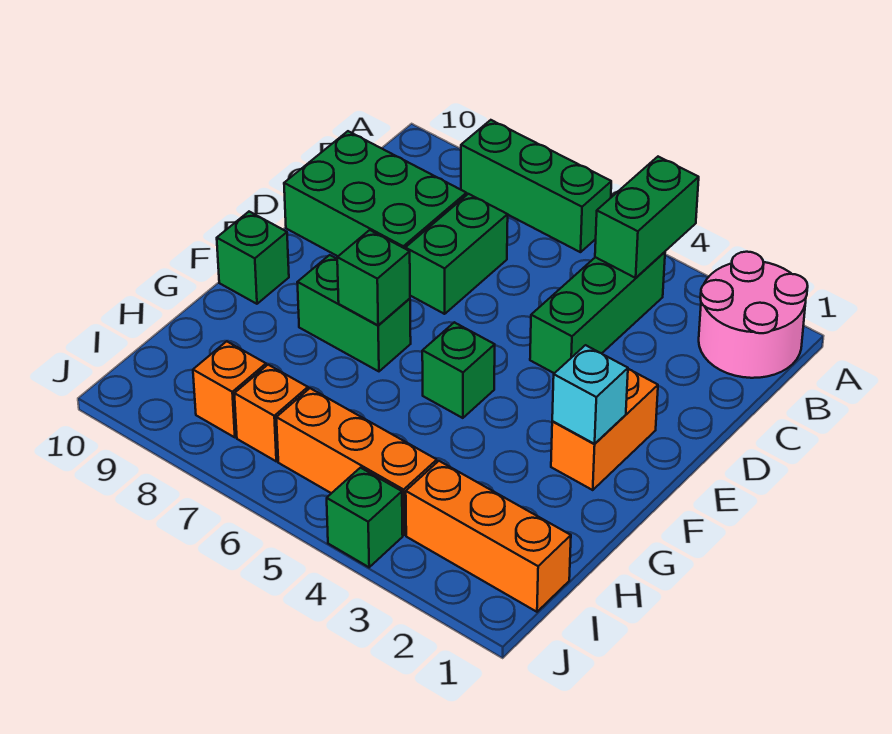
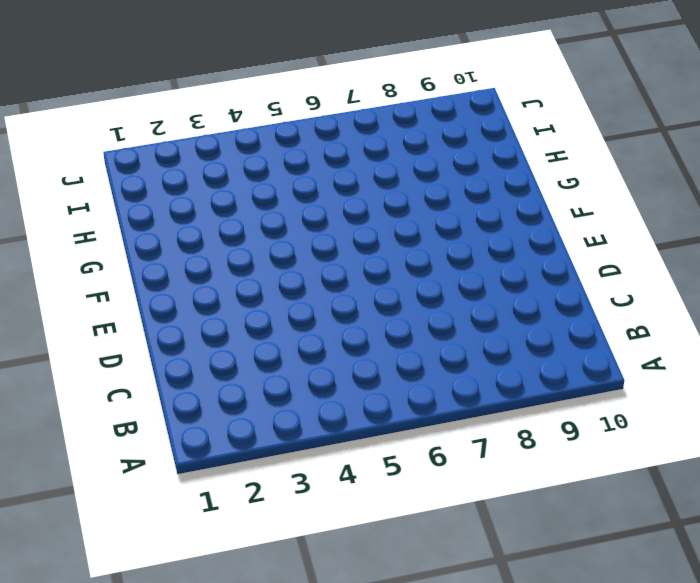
none -> pink 2x2 round brick [699,252,808,378]
none -> green 1x3 brick [461,120,611,252]
none -> green 1x3 brick [530,252,665,373]

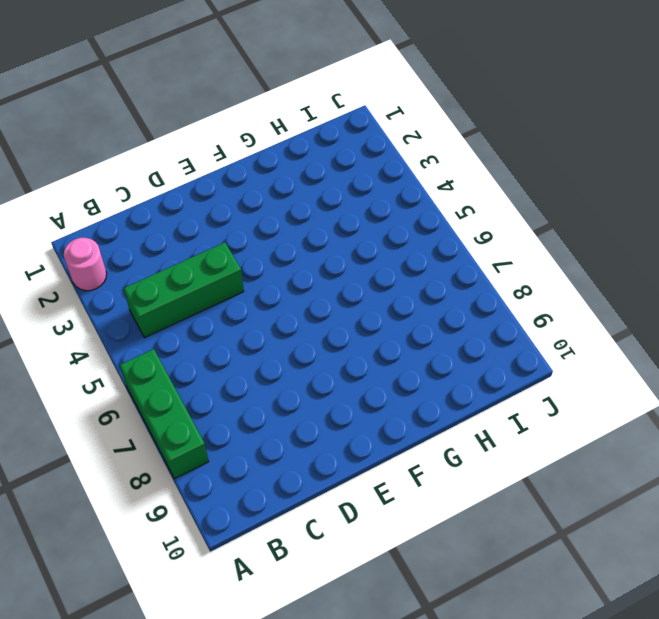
pink 1x1 round brick [64,238,107,291] -> pink 2x2 round brick [699,252,808,378]
none -> green 1x2 brick [405,194,508,314]
none -> green 2x3 brick [284,131,466,256]
none -> orange 1x2 brick [551,369,658,490]

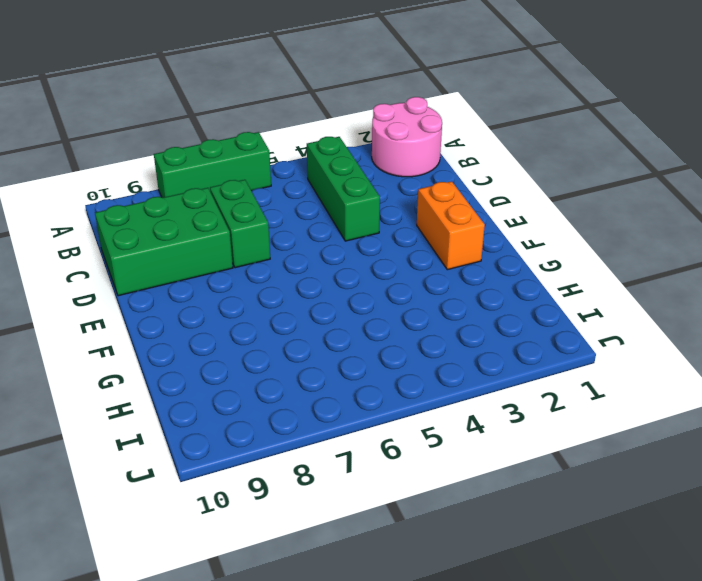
none -> green 1x1 brick [422,322,495,418]
none -> green 1x2 brick [297,255,411,371]
none -> green 1x1 brick [217,212,289,304]

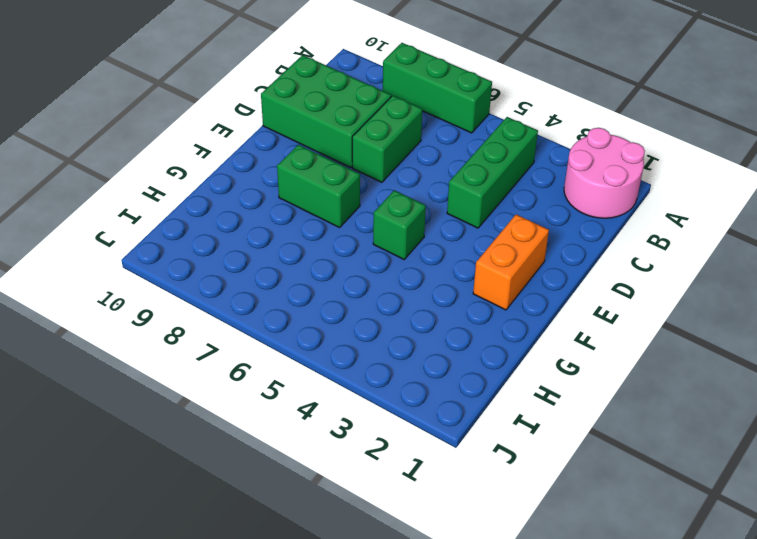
none -> green 1x1 brick [217,212,289,304]
none -> orange 1x3 brick [406,461,571,612]
none -> orange 1x3 brick [276,388,437,535]

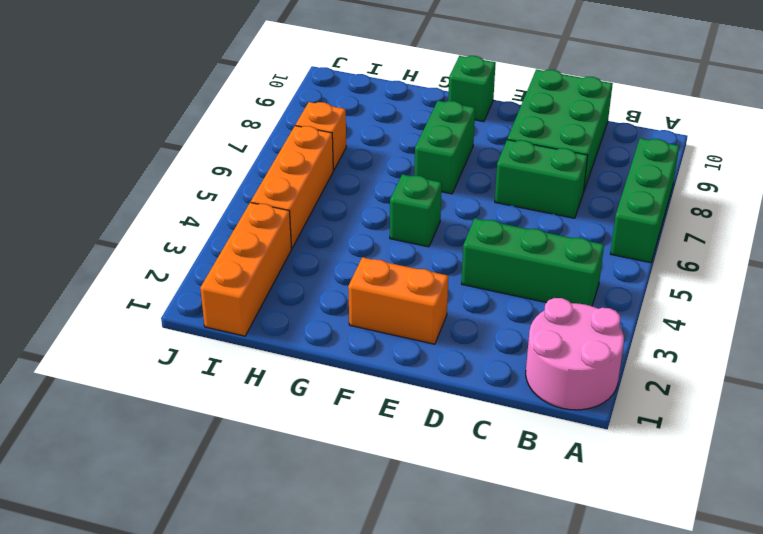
none -> orange 1x1 brick [193,341,266,437]
none -> green 1x1 brick [327,468,403,567]
none -> green 1x2 brick [595,157,699,278]

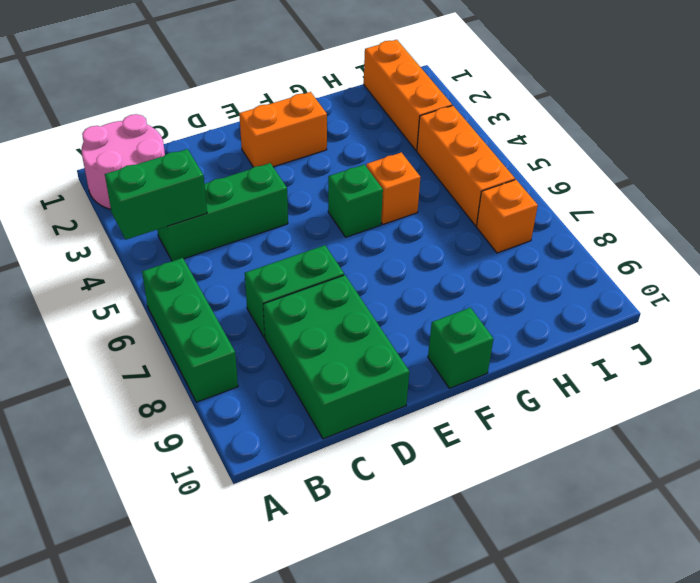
orange 1x1 brick [366,152,420,224] -> orange 1x1 brick moved to [193,341,266,437]
none -> green 1x2 brick [297,255,411,371]
none -> green 1x1 brick [327,468,403,567]
none -> cyan 1x1 brick [552,345,628,444]

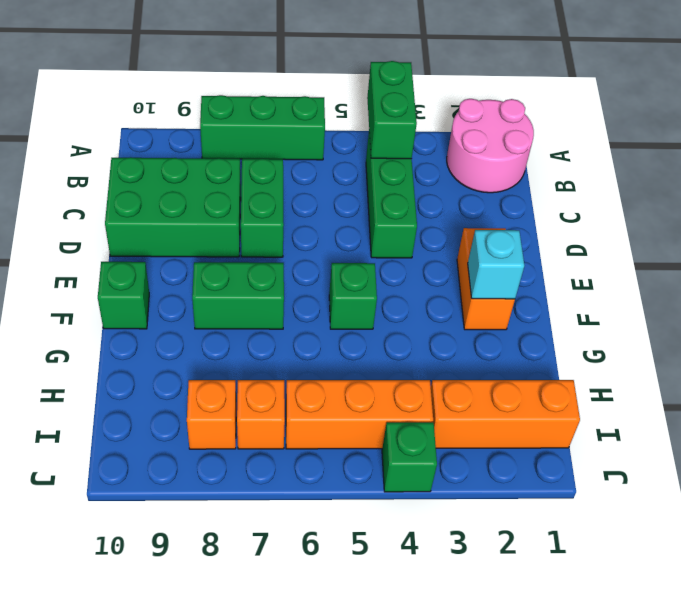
none -> green 1x1 brick [337,230,410,325]

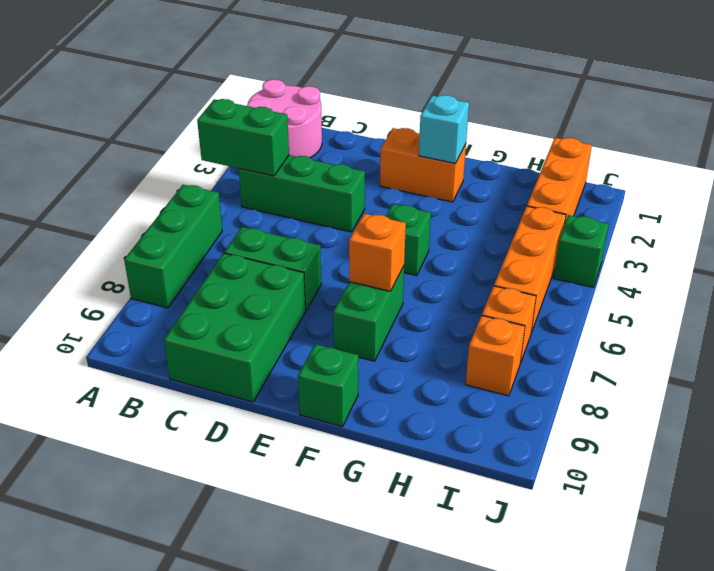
orange 1x1 brick [349,214,406,291] -> green 1x1 brick [337,230,410,325]

